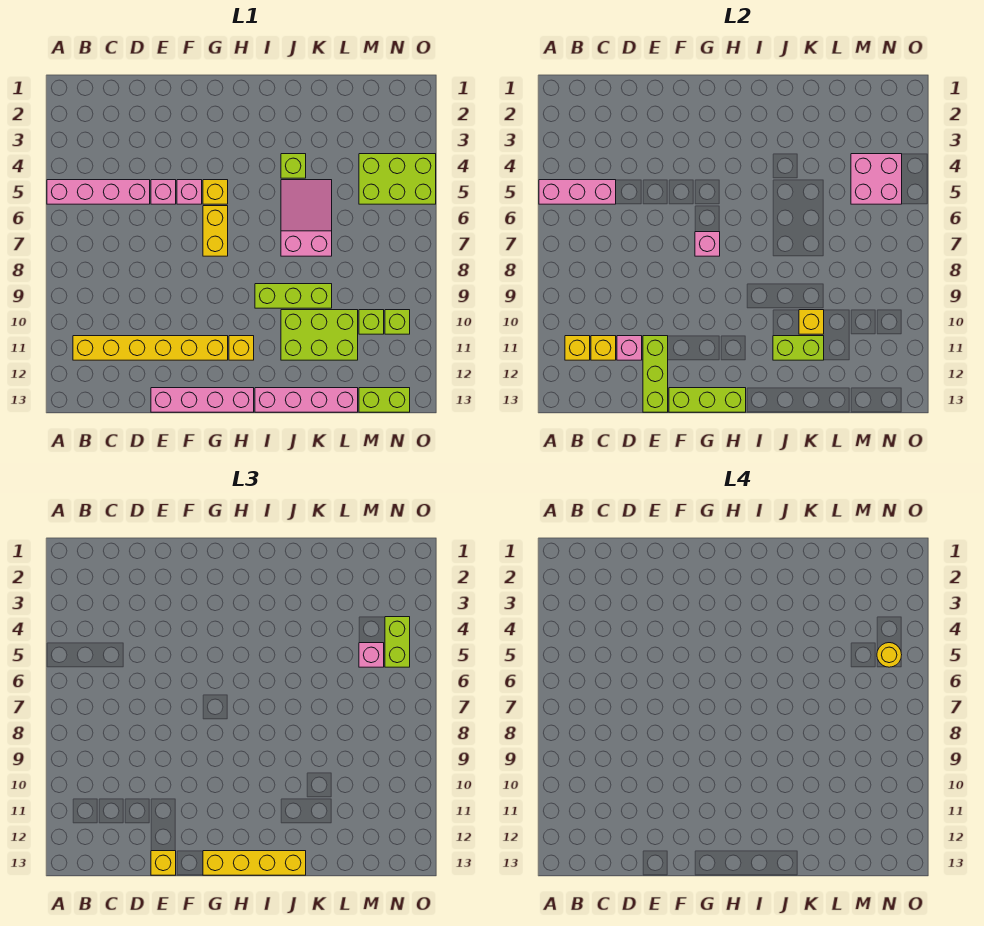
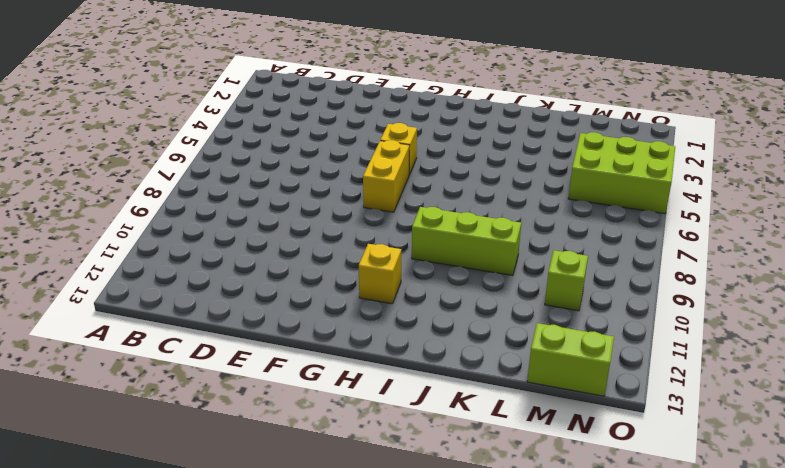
none -> pink 1x4 brick [47,180,150,204]
none -> yellow 1x6 brick [73,336,228,360]
none -> pink 1x1 brick [151,180,176,204]
none -> pink 1x4 brick [151,388,254,412]

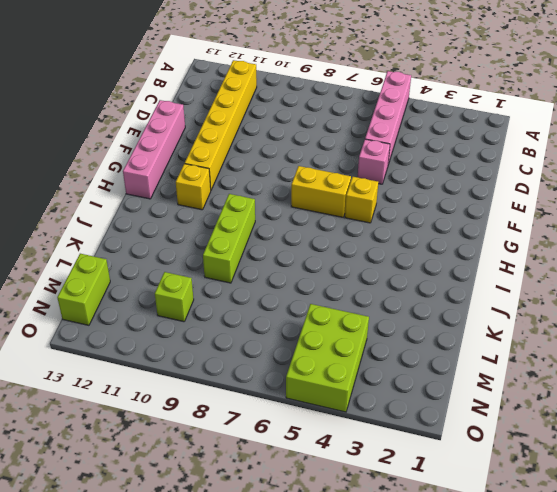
none -> pink 1x1 brick [177,180,202,204]
none -> pink 1x4 brick [255,388,358,412]
none -> lime 1x1 brick [281,154,306,178]
none -> pink 2x3 slope [281,180,332,256]

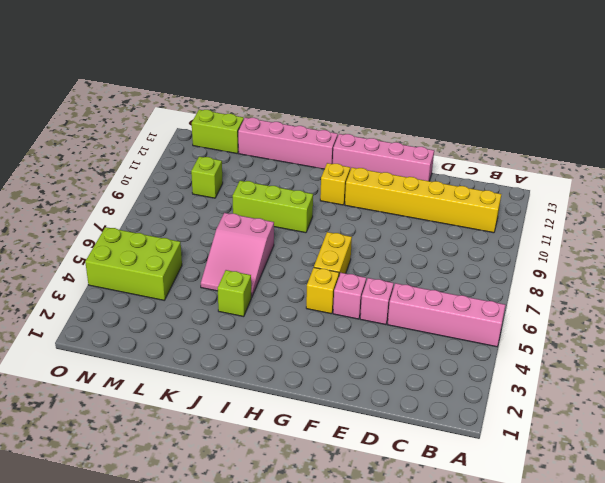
none -> lime 2x3 brick [281,310,358,360]
none -> lime 1x1 brick [385,310,410,334]
none -> pink 1x3 brick [539,180,616,204]
none -> yellow 1x1 brick [565,336,590,360]

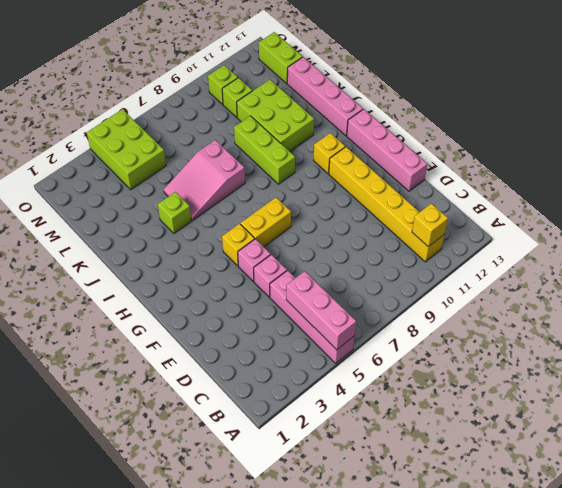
none -> yellow 1x1 brick [591,336,616,360]
none -> pink 1x1 brick [617,336,642,360]
none -> lime 1x3 brick [643,336,668,412]
none -> lime 1x3 brick [669,388,746,412]

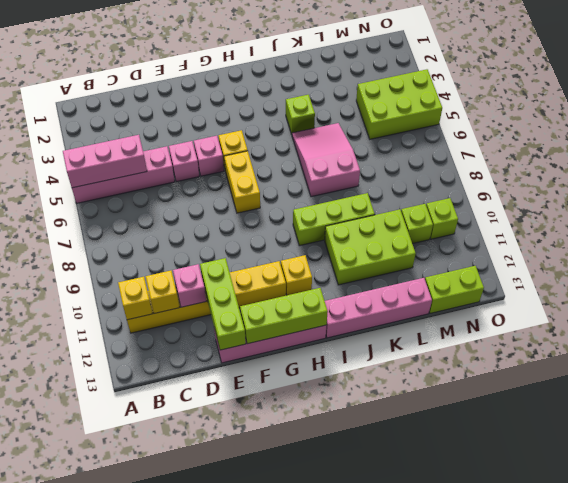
none -> pink 1x1 brick [695,232,720,256]
none -> lime 1x2 brick [773,336,824,360]
none -> yellow 1x1 brick [799,310,824,334]
none -> pink 2x2 brick [851,154,902,204]

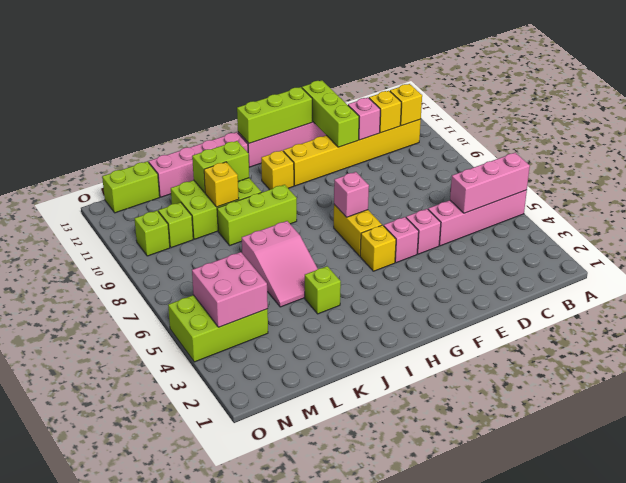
none -> yellow 1x1 brick [151,851,176,875]
none -> yellow 1x4 brick [203,851,306,875]
none -> pink 1x1 brick [359,643,384,667]
none -> lime 1x2 brick [385,617,410,667]

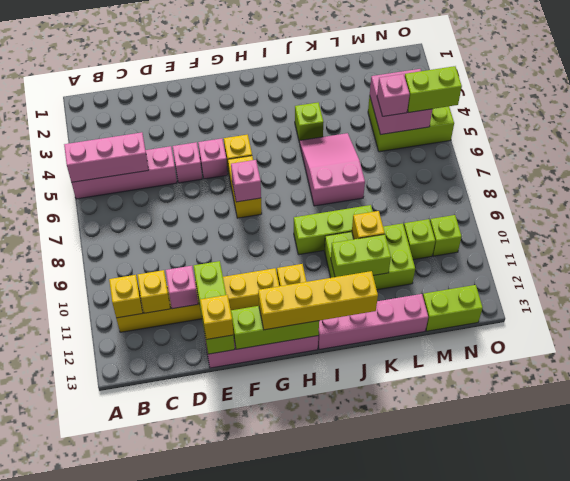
lime 1x2 brick [405,66,462,113] -> lime 1x2 brick turned to [385,617,410,667]
none -> yellow 1x1 round brick [877,643,902,667]

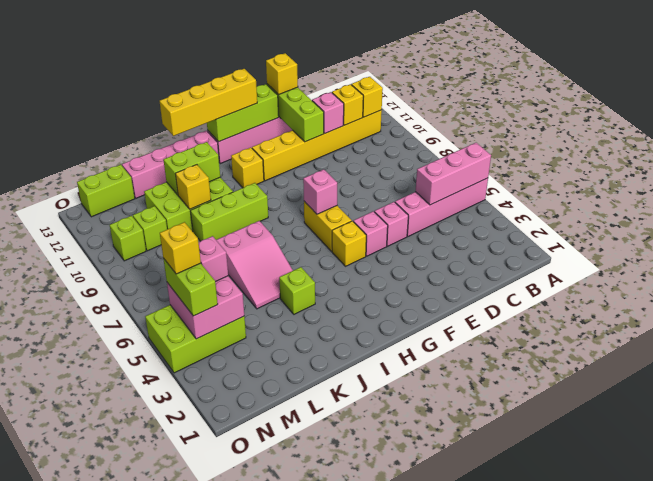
yellow 1x1 brick [160,222,201,274] -> yellow 1x1 round brick [877,643,902,667]

